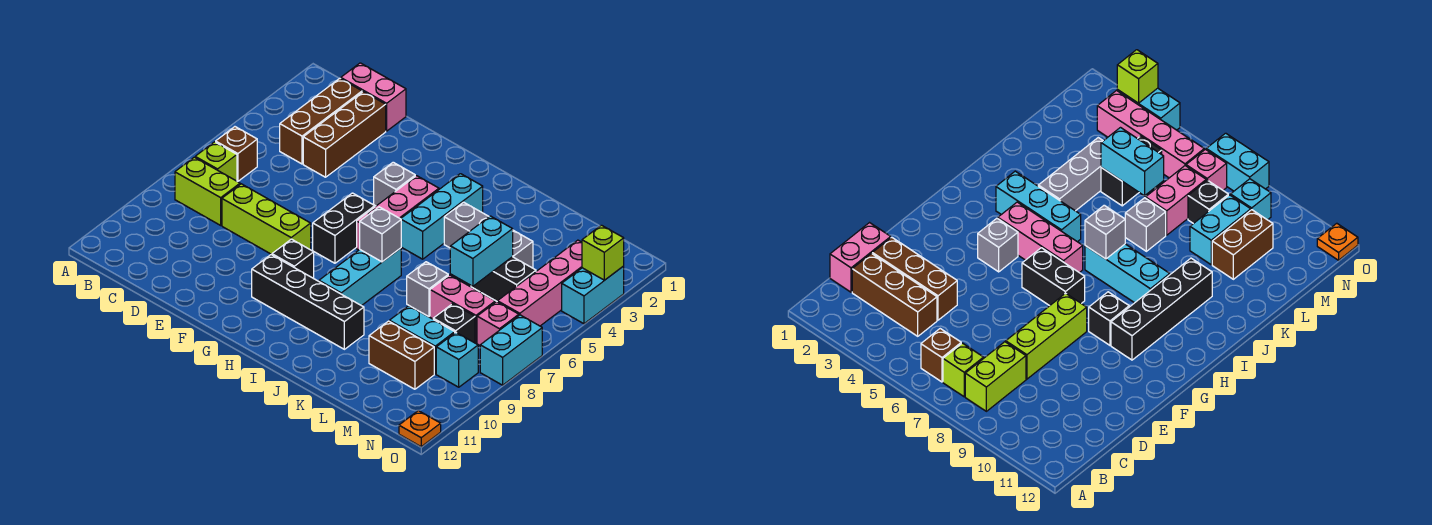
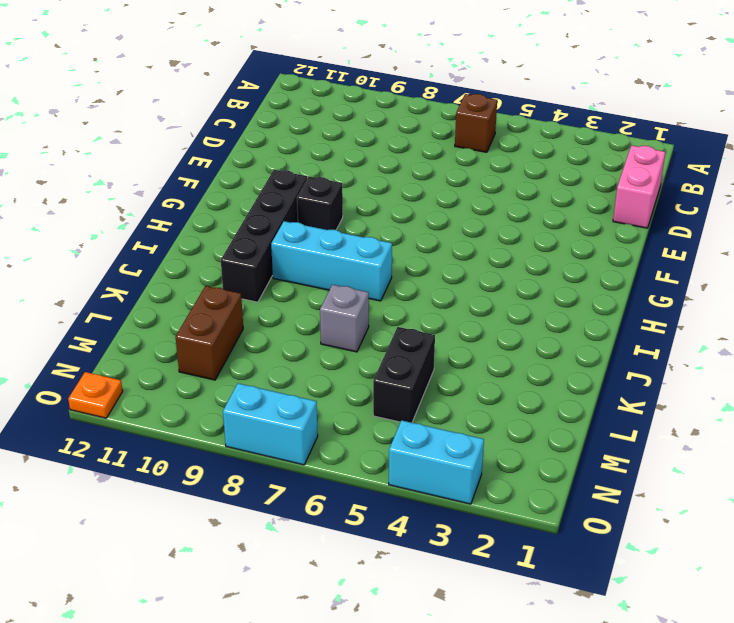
none -> lime 1x1 brick [195,142,237,181]
none -> lime 1x2 brick [175,157,240,225]
none -> brown 1x3 brick [280,78,362,164]
none -> brown 1x3 brick [303,92,386,177]

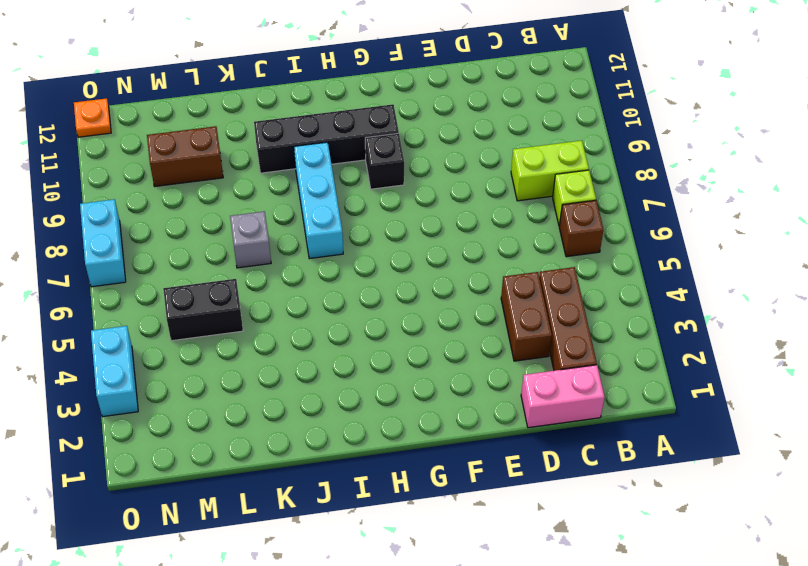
brown 1x2 brick [501,272,552,361] -> brown 1x3 brick [303,92,386,177]
none -> lime 1x3 brick [222,184,311,255]
none -> grey 1x1 brick [374,162,415,206]
none -> black 1x2 brick [313,193,375,263]
none -> pink 1x3 brick [357,176,439,250]

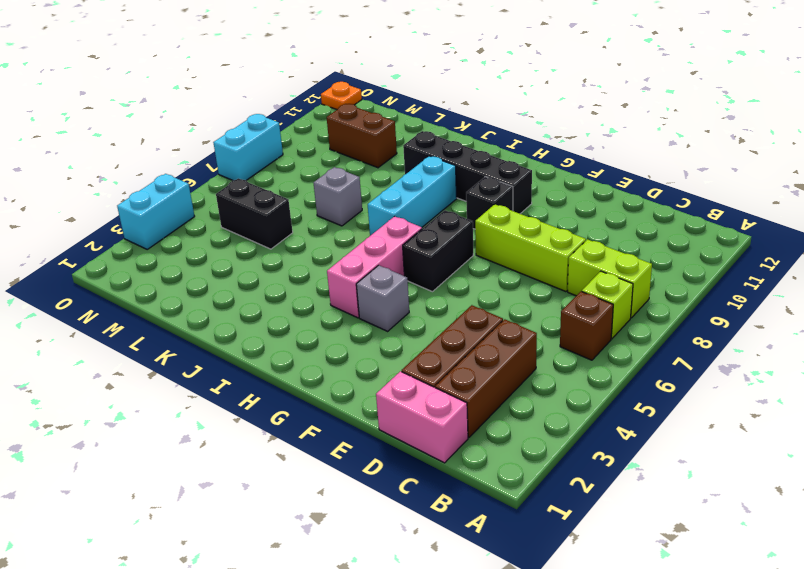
none -> cyan 1x3 brick [401,174,483,259]
none -> grey 1x3 brick [444,202,533,268]
none -> pink 1x2 brick [430,275,495,343]
none -> cyan 1x2 brick [389,306,455,374]

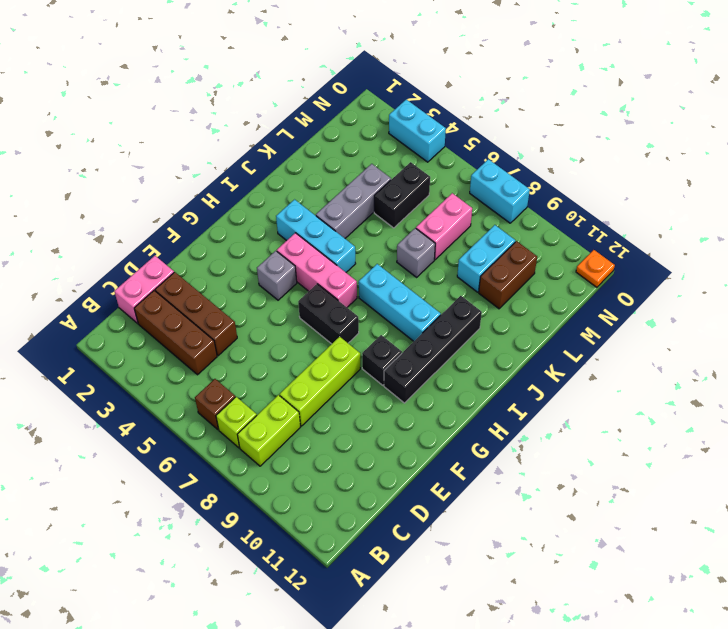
none -> black 1x1 brick [433,304,475,343]
none -> pink 1x4 brick [497,240,582,326]
none -> pink 1x1 brick [477,302,519,345]
none -> cyan 1x1 brick [436,333,478,387]

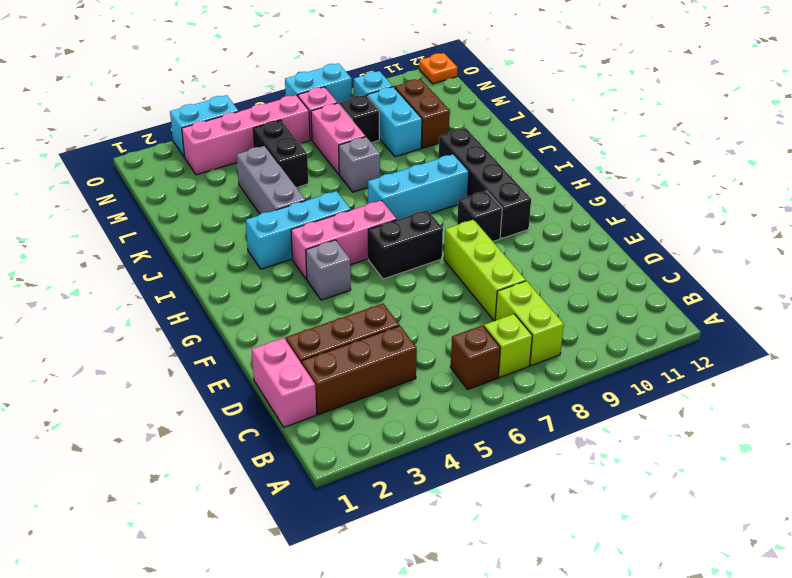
none -> grey 1x1 brick [360,207,401,262]
none -> cyan 1x2 brick [450,216,513,286]
none -> lime 1x1 brick [582,225,624,280]

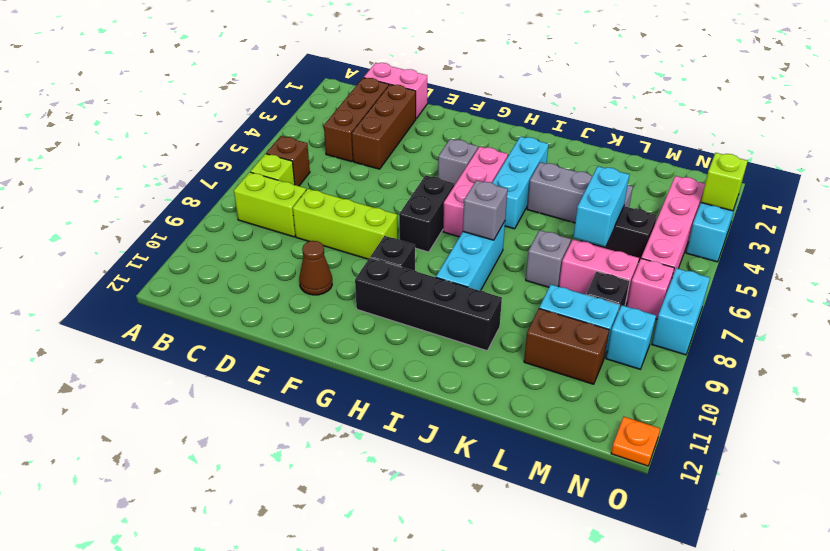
brown 1x1 cone [299,241,332,295] -> none

